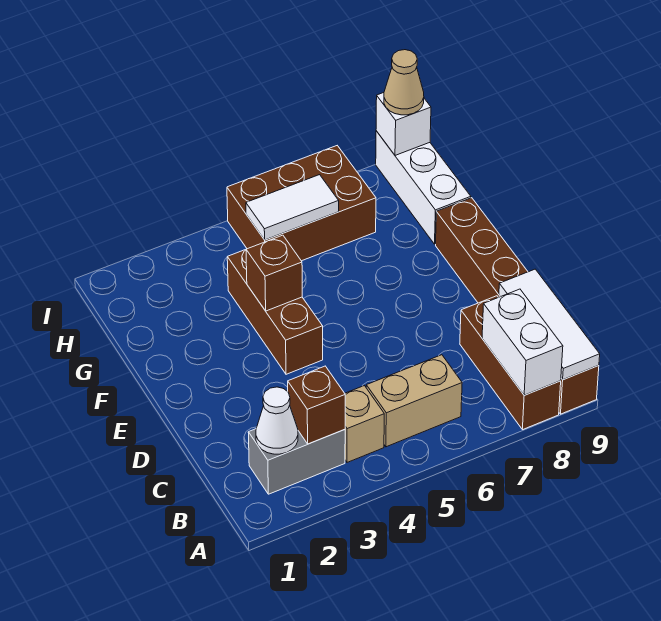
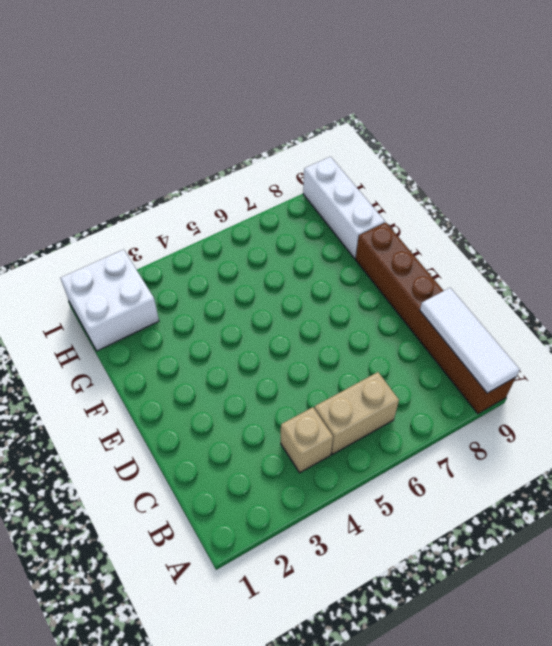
white 2x2 brick [61,249,159,351] -> none
none -> brown 1x3 brick [460,296,561,430]
none -> grey 1x2 brick [248,429,345,494]
none -> brown 1x3 brick [227,250,323,374]

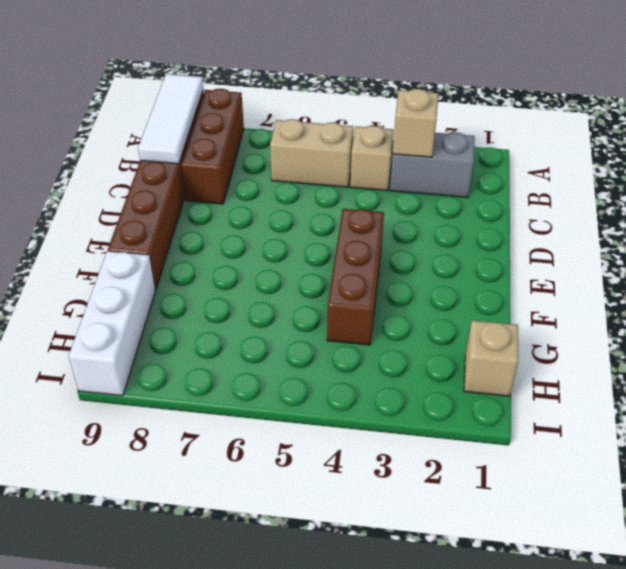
tan 1x1 brick [393,89,438,157] -> brown 1x1 brick [288,366,345,444]
tan 1x1 brick [464,320,518,396] -> none
none -> brown 2x3 brick [227,146,376,261]
none -> white 1x2 brick [482,289,563,395]
none -> white 1x1 cone [256,387,298,454]

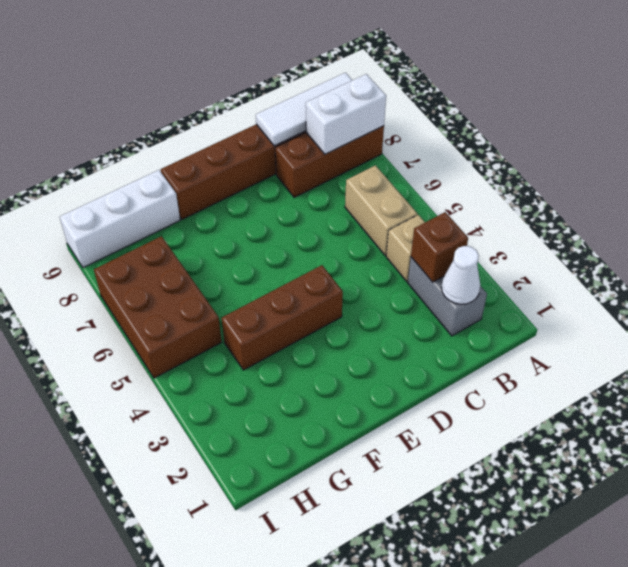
none -> brown 1x1 brick [246,235,302,311]
none -> white 1x2 tile [246,175,339,240]
none -> white 1x1 brick [376,93,431,155]

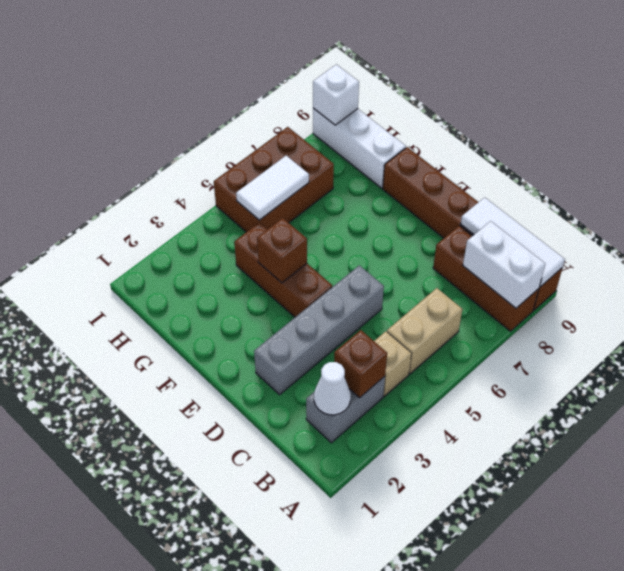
grey 1x4 brick [254,265,384,395] -> none
none -> tan 1x1 cone [384,50,424,115]

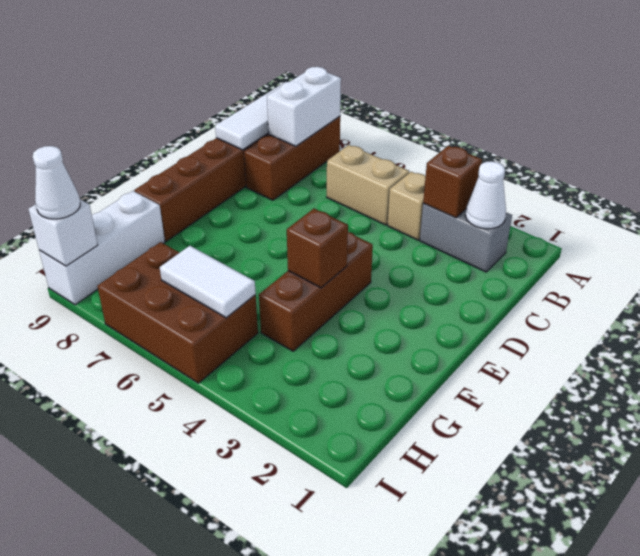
white 1x1 cone [33,146,80,219] -> tan 1x1 cone [384,50,424,115]

